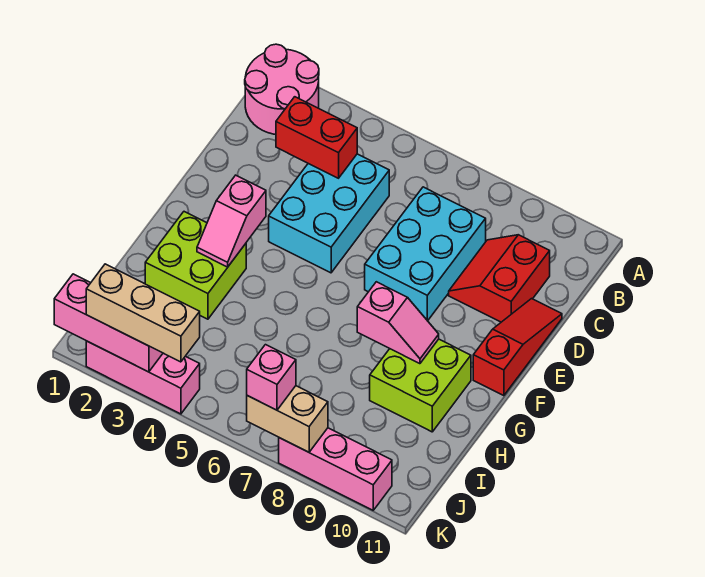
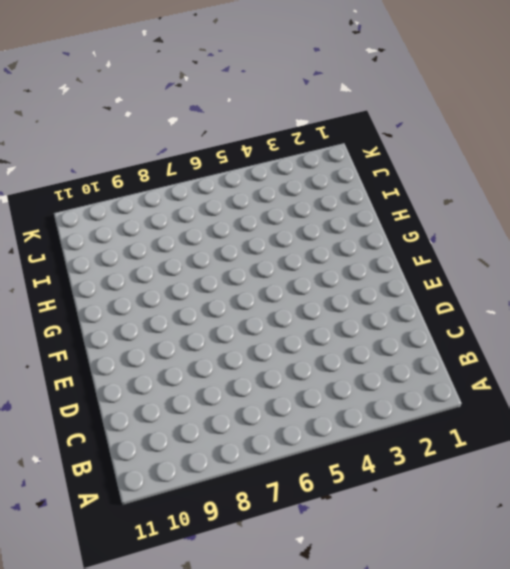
none -> pink 2x2 round brick [245,44,319,134]
none -> cyan 2x3 brick [269,154,389,273]
none -> cyan 2x3 brick [365,187,486,321]

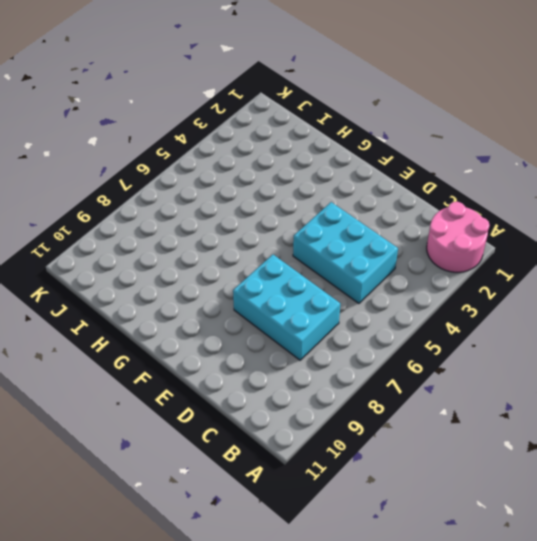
none -> red 2x2 slope [449,235,550,322]
none -> red 1x3 slope [473,299,562,396]
none -> lime 2x2 brick [145,212,246,319]

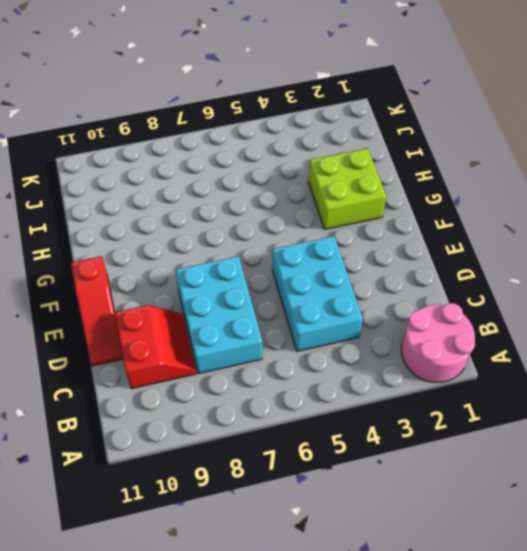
none -> lime 2x2 brick [370,339,471,432]
none -> pink 1x3 brick [86,341,200,414]
none -> pink 1x3 brick [279,428,392,510]

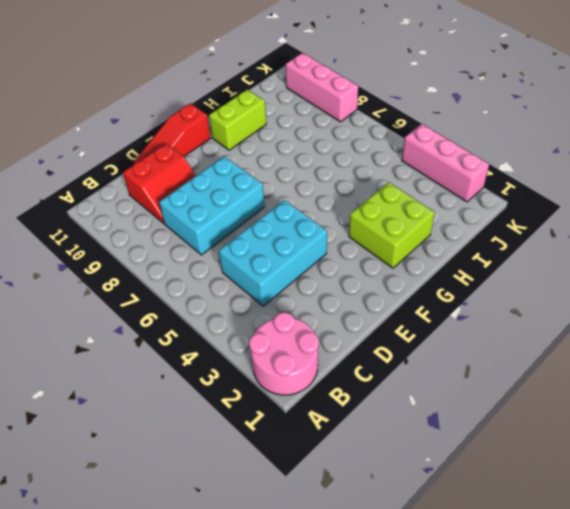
lime 1x2 brick [209,89,266,150] -> lime 2x2 brick [370,339,471,432]
none -> red 1x2 brick [276,97,357,178]
none -> pink 1x2 slope [197,175,266,267]
none -> pink 1x2 slope [357,282,439,364]

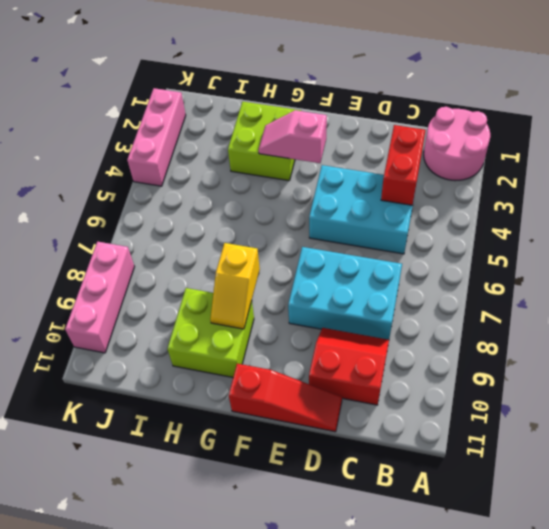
yellow 1x2 slope [210,243,260,329] -> pink 1x2 slope [357,282,439,364]
none -> pink 1x3 brick [54,274,163,372]
none -> tan 1x2 brick [247,386,328,452]
none -> tan 1x3 brick [86,264,200,362]

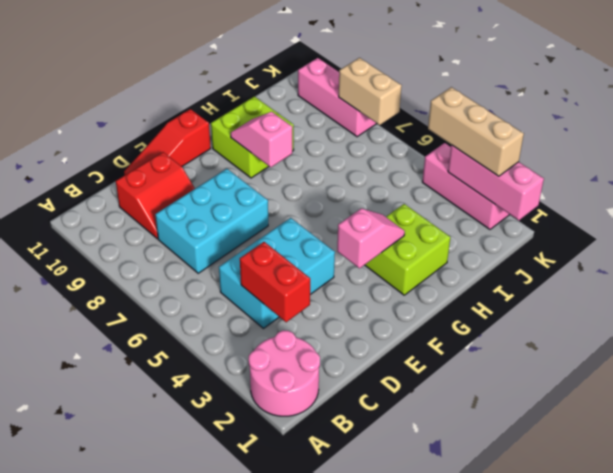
none -> pink 1x1 brick [247,345,296,410]

